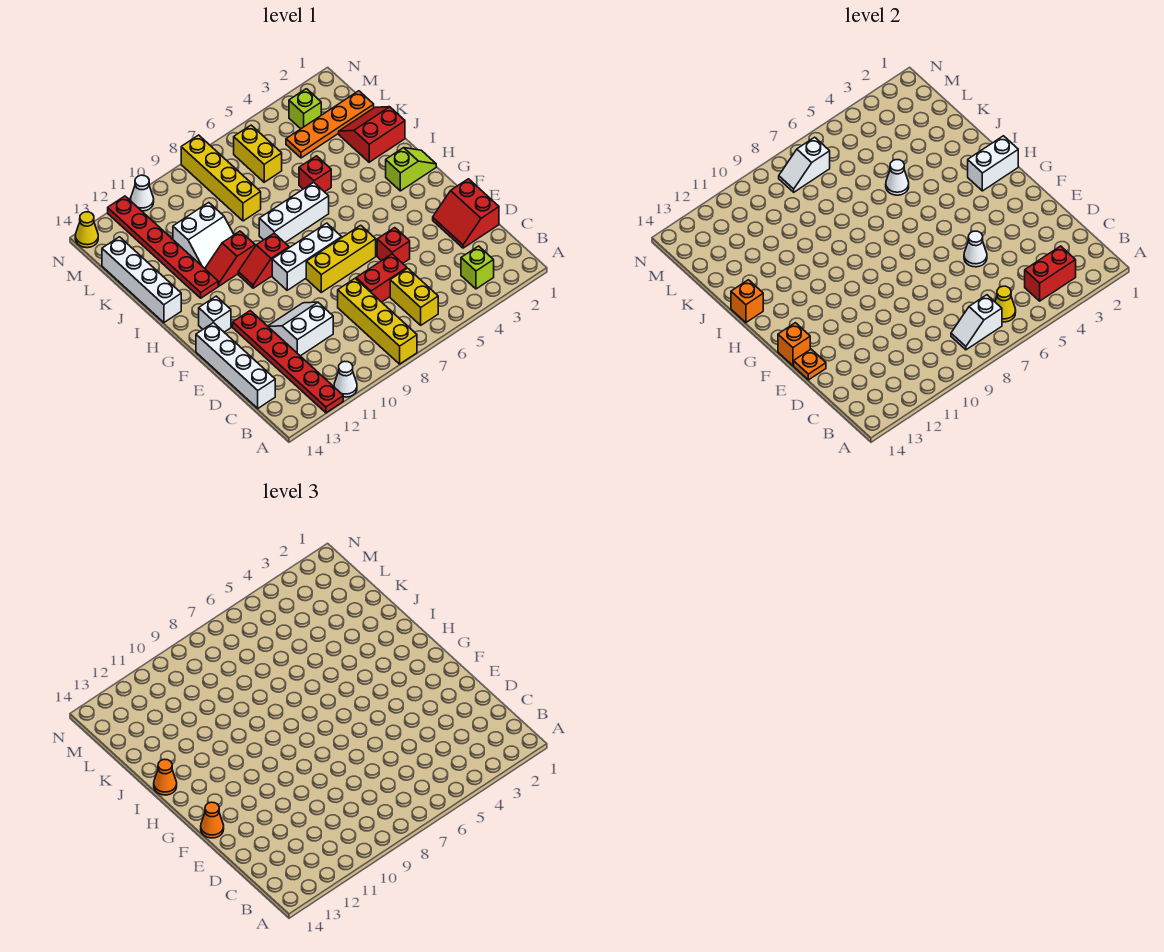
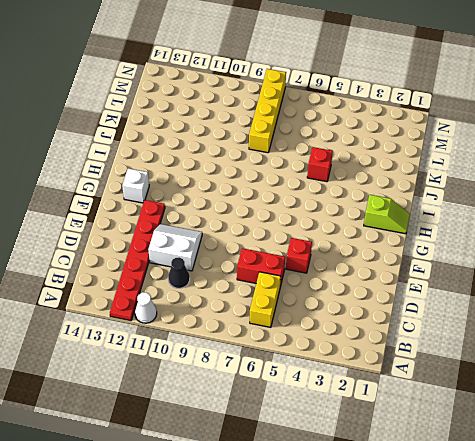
black 1x1 cone [168,257,190,288] -> none
none -> yellow 1x4 brick [338,278,417,364]
none -> lime 1x1 brick [461,246,494,289]
none -> white 1x4 brick [196,323,275,408]
none -> red 2x2 slope [433,179,499,248]

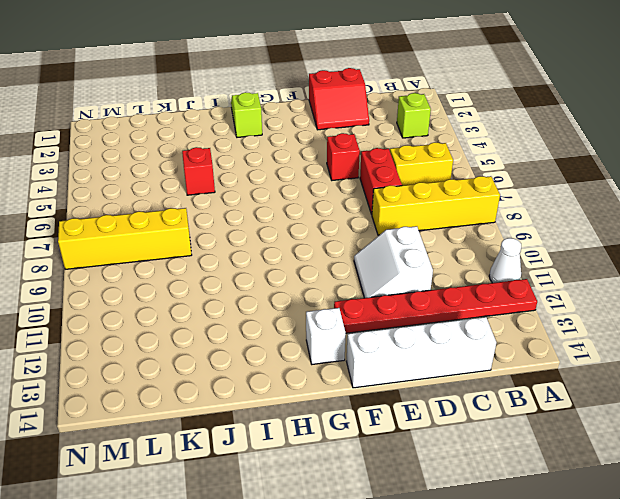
none -> yellow 1x3 brick [306,225,376,292]
none -> white 1x3 brick [272,223,342,290]
none -> red 1x2 slope [238,233,289,288]
none -> white 1x3 brick [259,182,329,242]

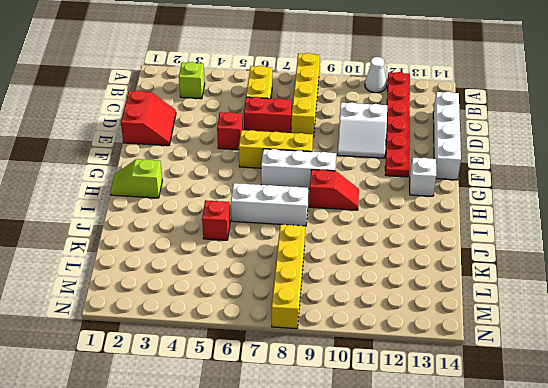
none -> red 1x2 slope [205,231,255,286]
none -> red 1x6 plate [108,196,218,298]
none -> white 1x4 brick [102,237,181,323]
none -> red 2x2 slope [339,107,405,162]

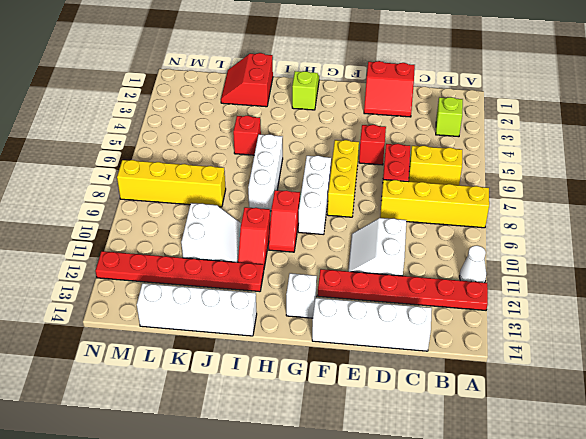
none -> orange 1x4 plate [286,91,374,158]
none -> yellow 1x2 brick [234,125,282,182]
none -> lime 1x1 brick [289,89,321,129]
none -> white 1x1 cone [131,175,154,211]

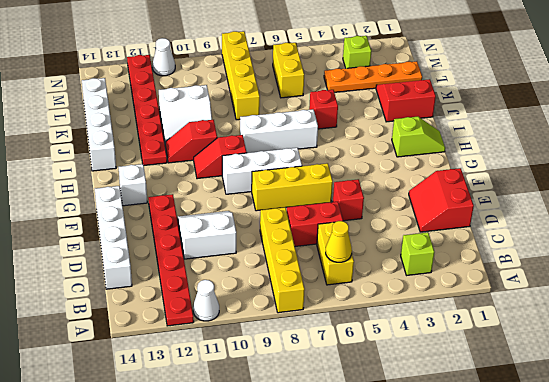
none -> yellow 1x1 cone [75,212,98,248]
none -> red 1x2 brick [1025,246,1076,301]
none -> white 1x2 slope [951,295,1002,350]
none -> white 1x1 cone [964,231,987,267]

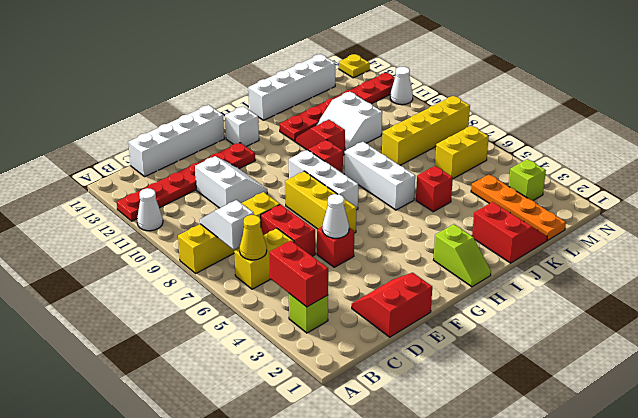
yellow 1x1 plate [339,54,370,78] -> yellow 1x1 cone [75,212,98,248]
none -> orange 1x1 plate [794,349,826,380]
none -> orange 1x1 brick [778,323,810,366]
none -> white 1x2 brick [968,136,1018,191]
none -> orange 1x1 brick [731,280,763,323]

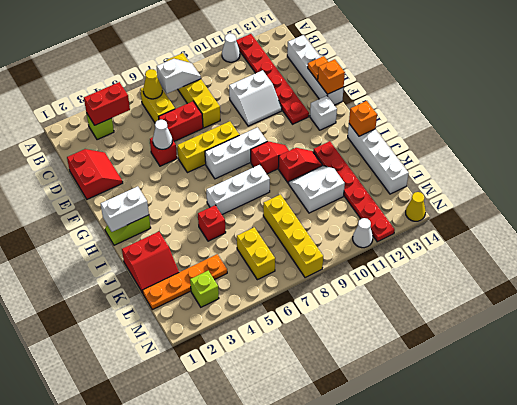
none -> white 1x1 cone [886,160,909,195]
none -> white 1x2 slope [779,137,830,192]
none -> orange 1x1 cone [201,802,224,838]
none -> orange 1x1 cone [154,759,177,795]

